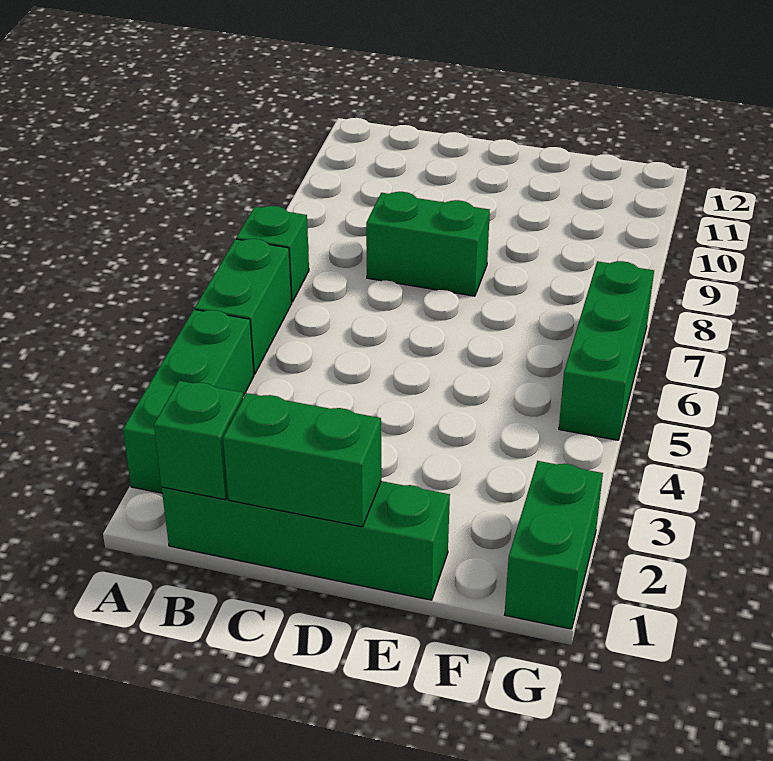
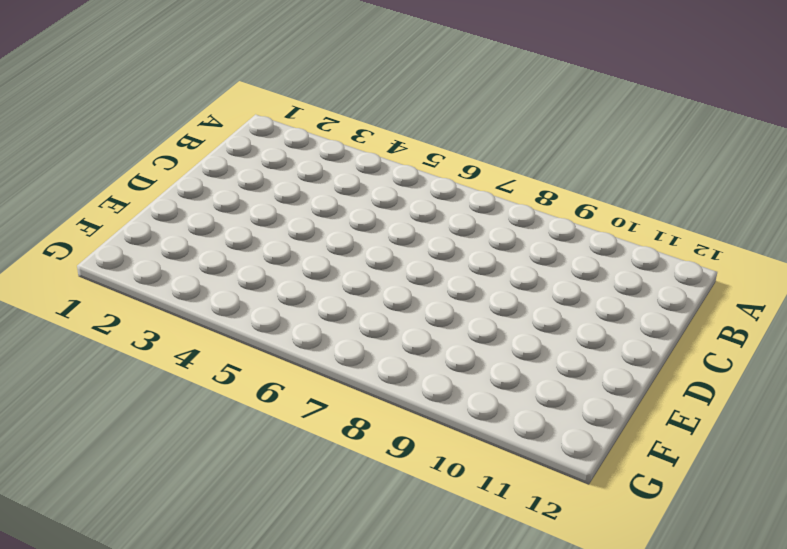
none -> green 1x3 brick [123,310,254,493]
none -> green 1x2 brick [195,239,292,374]

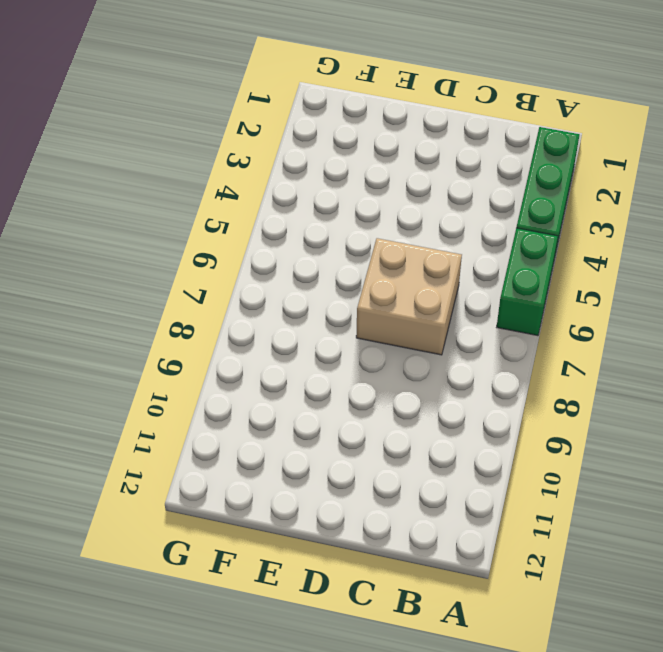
tan 2x2 brick [356,238,462,355] -> none
none -> green 1x1 brick [236,206,309,302]
none -> green 1x4 brick [162,481,450,600]

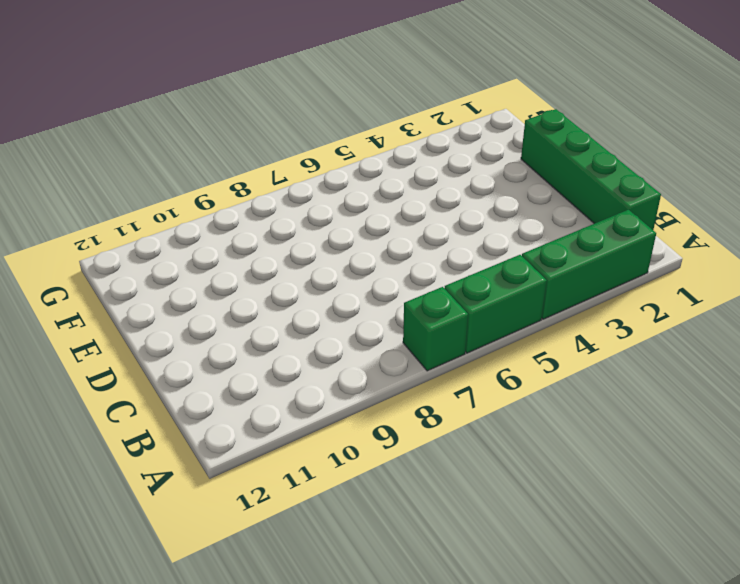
none -> green 1x2 brick [366,192,490,296]
none -> green 1x2 brick [505,461,603,629]

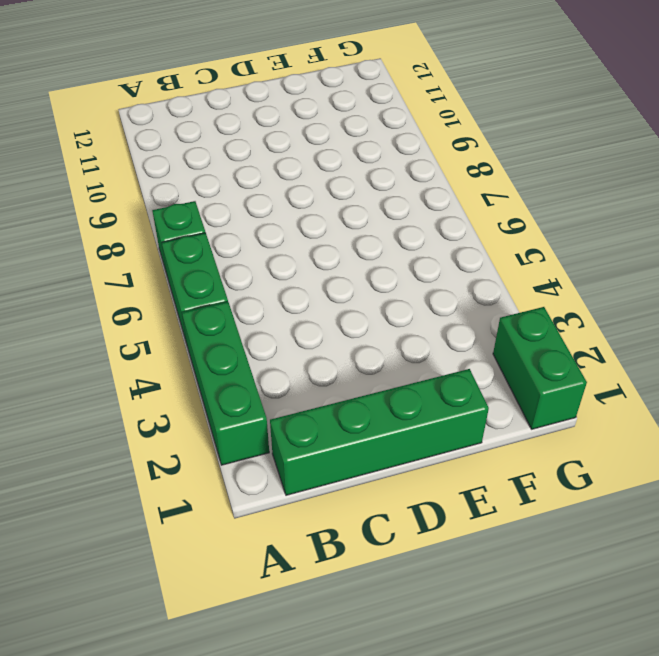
none -> green 1x2 brick [366,192,490,296]
none -> green 1x3 brick [559,261,654,440]

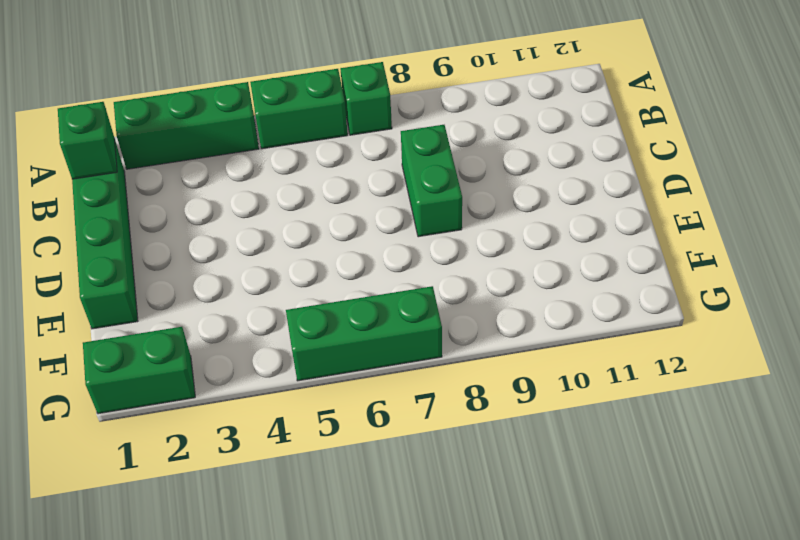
none -> green 1x2 brick [223,393,381,527]

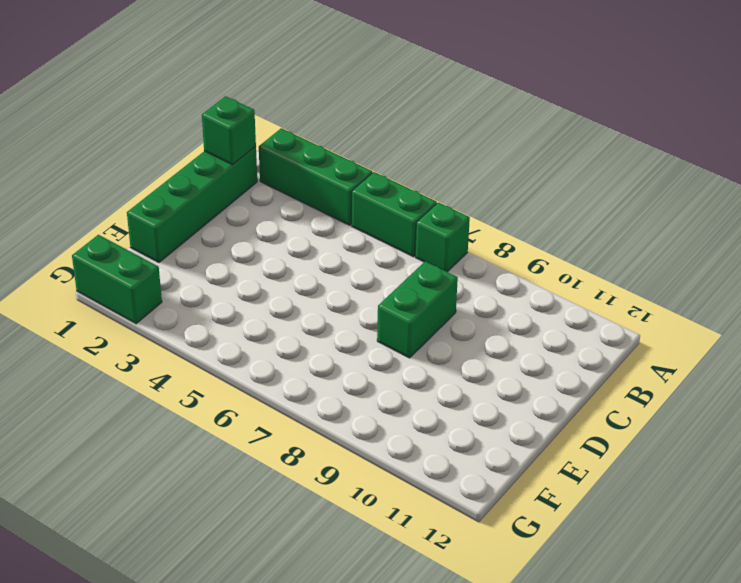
none -> green 1x3 brick [559,261,654,440]
none -> green 1x2 brick [223,393,381,527]

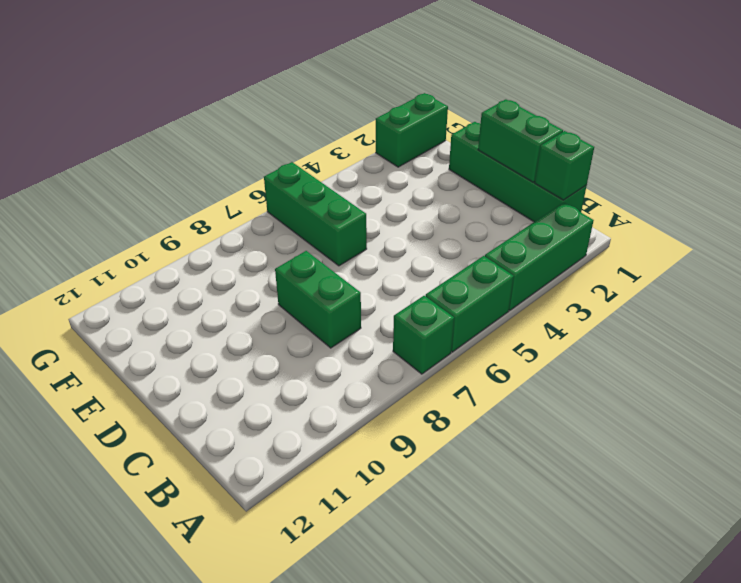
green 1x3 brick [264,162,367,266] -> green 1x3 brick turned to [559,261,654,440]

